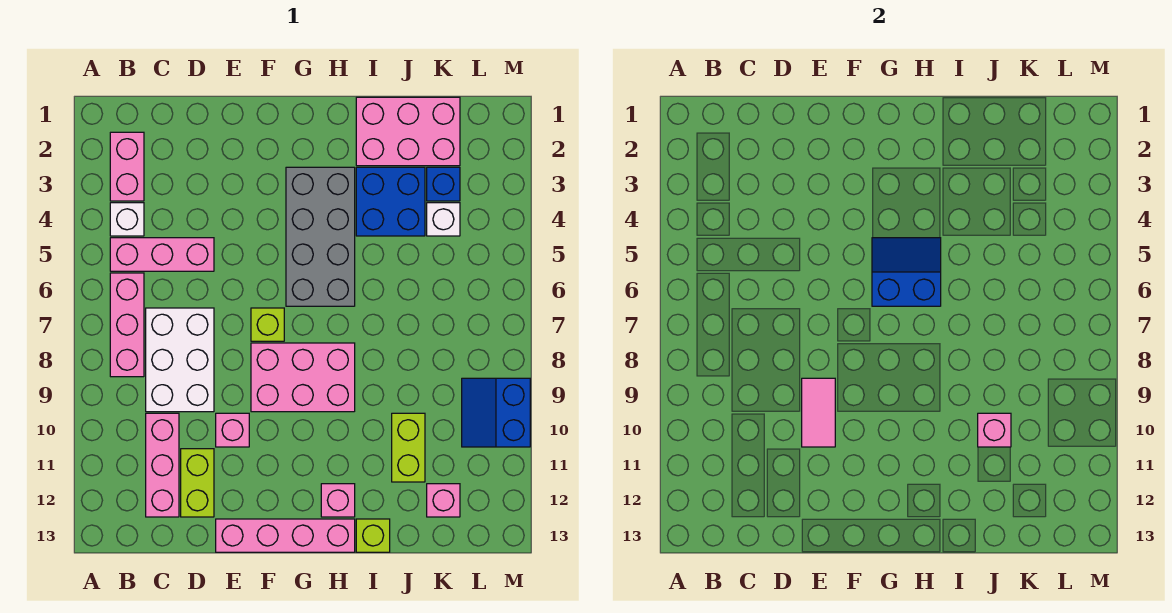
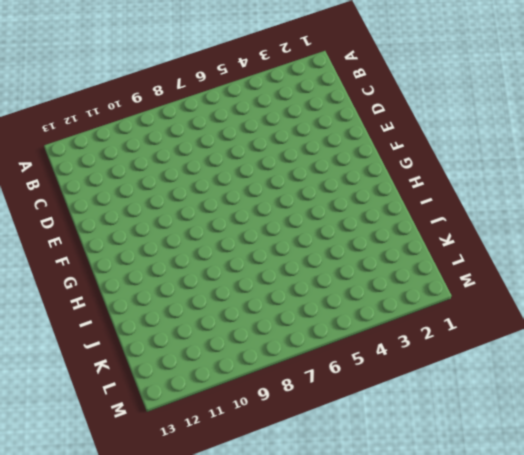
none -> pink 1x2 brick [110,132,144,201]
none -> white 1x1 brick [110,203,144,236]
none -> pink 1x3 brick [110,238,214,271]

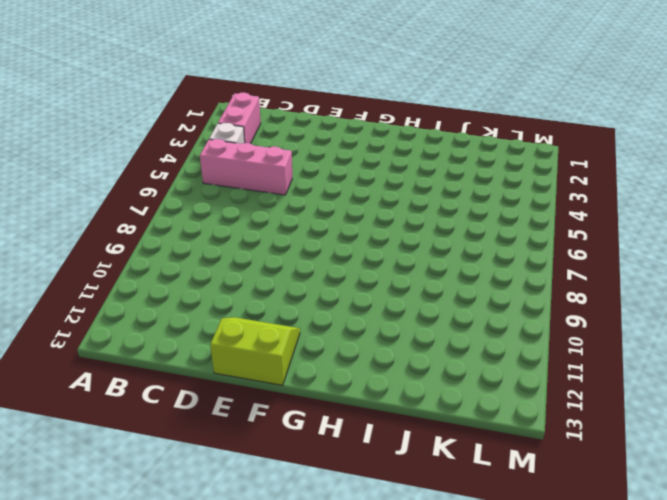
lime 2x2 slope [210,317,300,385] -> pink 1x4 brick [216,519,355,552]
none -> pink 1x3 brick [110,273,144,377]
none -> white 2x3 brick [146,308,214,412]
none -> pink 1x3 brick [146,413,179,517]

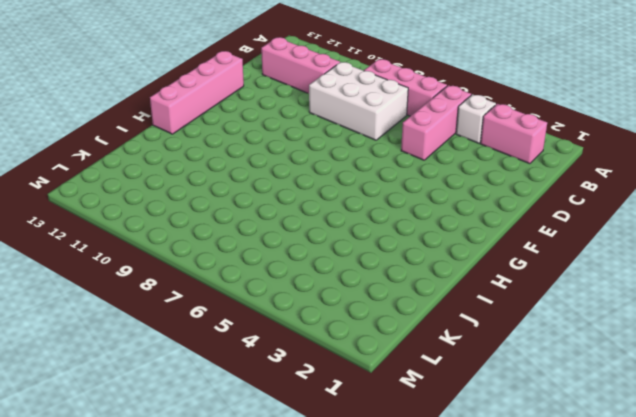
none -> lime 1x2 brick [181,449,214,517]
none -> pink 1x1 brick [216,413,249,447]
none -> lime 1x1 brick [251,308,284,341]

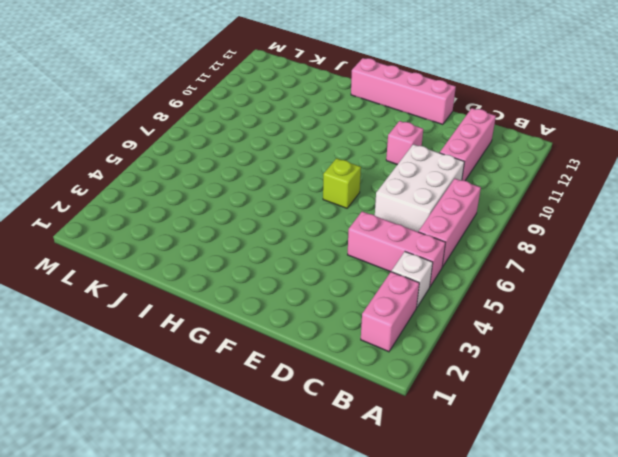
none -> lime 1x2 brick [181,449,214,517]
none -> pink 2x3 brick [251,343,355,412]
none -> grey 2x4 brick [286,167,355,306]

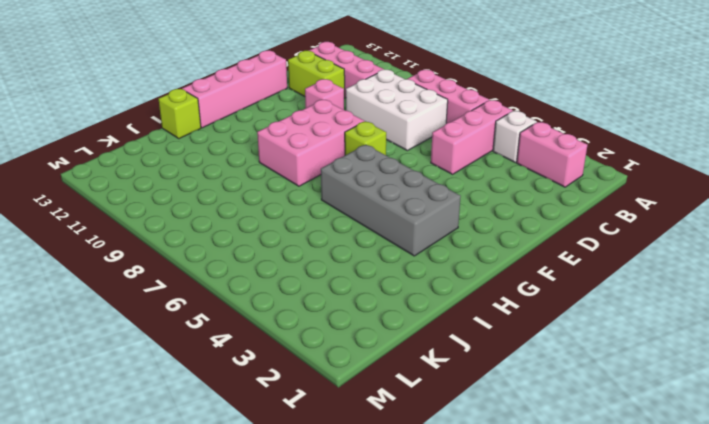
none -> pink 1x1 brick [321,484,355,517]
none -> pink 2x3 brick [356,97,460,166]
none -> blue 2x2 brick [356,167,425,236]

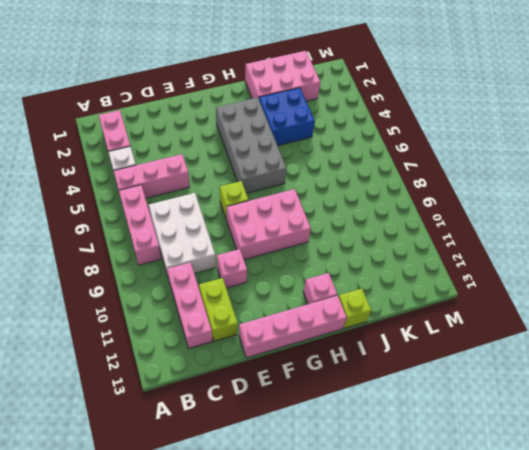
none -> lime 1x2 brick [392,413,425,482]
none -> blue 1x1 brick [427,167,460,201]
none -> white 1x1 brick [427,203,460,236]

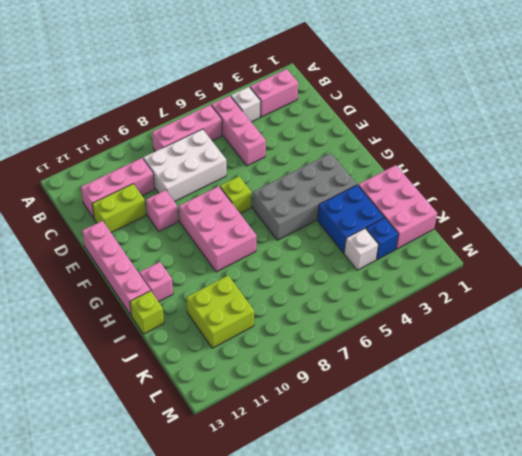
lime 2x2 brick [186,276,254,348] -> lime 1x2 brick [392,413,425,482]
none -> pink 1x1 brick [427,484,460,517]
none -> blue 2x2 slope [462,378,530,447]
none -> pink 1x2 tile [802,378,835,447]

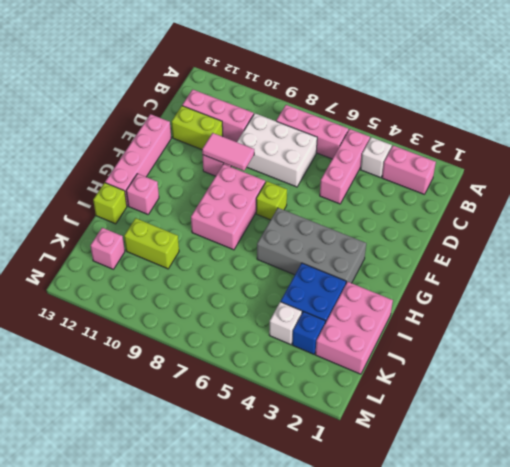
none -> blue 2x2 slope [462,378,530,447]
none -> blue 2x2 slope [872,238,941,306]
none -> pink 1x1 brick [978,413,1011,447]

